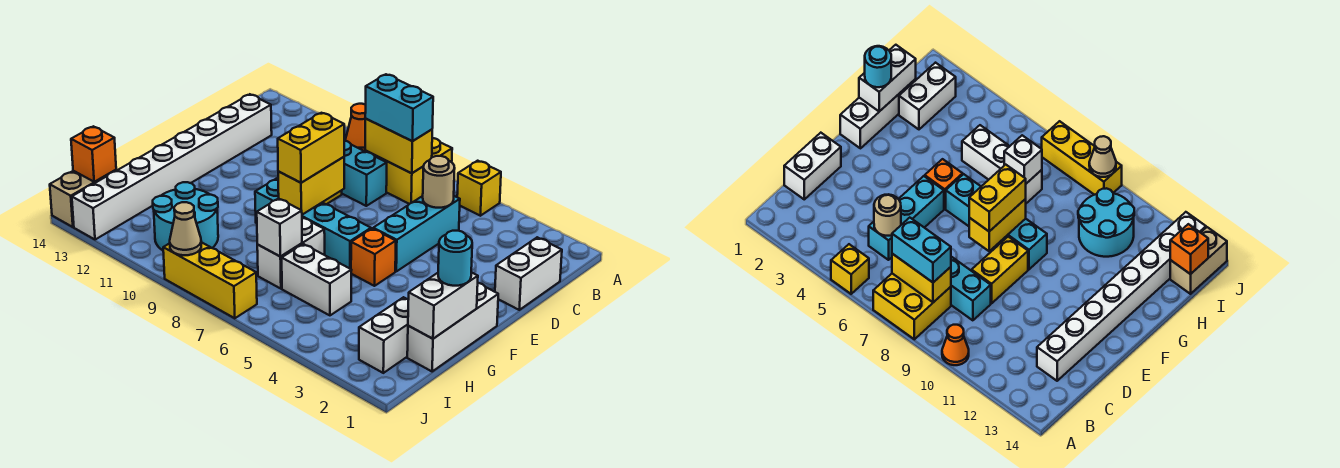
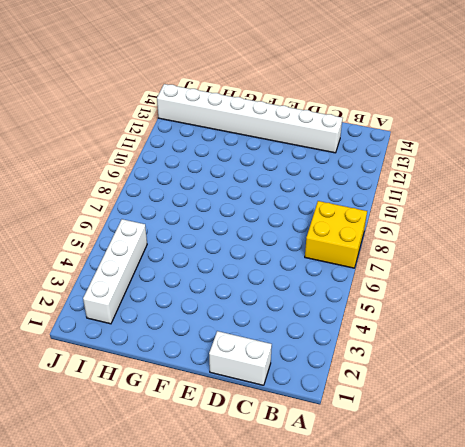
white 1x4 brick [83,219,147,324] -> white 1x2 brick [359,297,408,373]
none -> yellow 1x1 brick [457,161,501,216]
none -> orange 1x1 cone [346,104,366,151]
none -> cyan 1x3 brick [373,196,460,271]

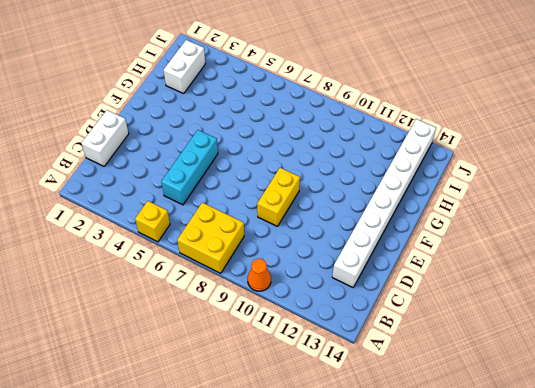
none -> cyan 1x2 brick [342,141,387,206]
none -> white 1x3 brick [407,283,498,371]
none -> orange 1x1 brick [351,228,396,286]

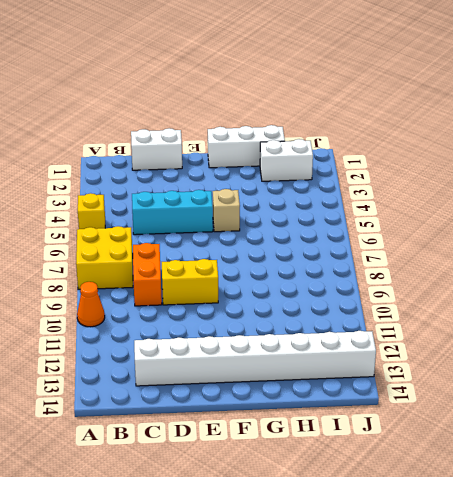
orange 1x2 brick [133,243,162,306] -> cyan 1x2 brick [342,141,387,206]
tan 1x1 brick [213,189,240,232] -> orange 1x1 brick [351,228,396,286]
none -> cyan 1x4 brick [255,179,371,269]
none -> white 1x2 brick [257,217,325,289]
none -> white 1x2 brick [282,244,351,315]

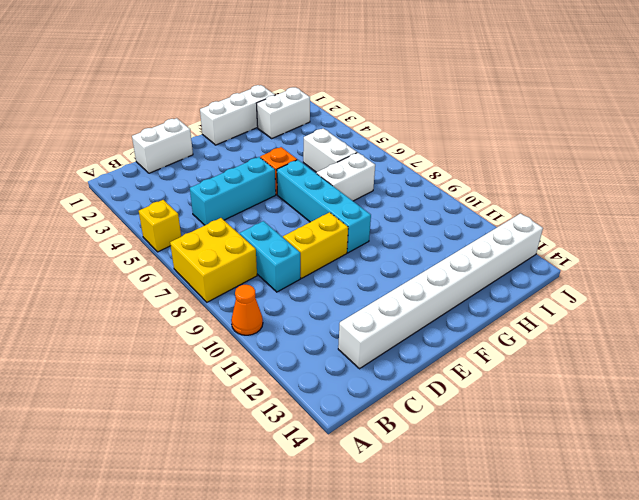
none -> cyan 2x2 round brick [153,182,218,250]
none -> tan 1x2 brick [50,170,116,227]
none -> yellow 1x3 brick [163,242,257,318]

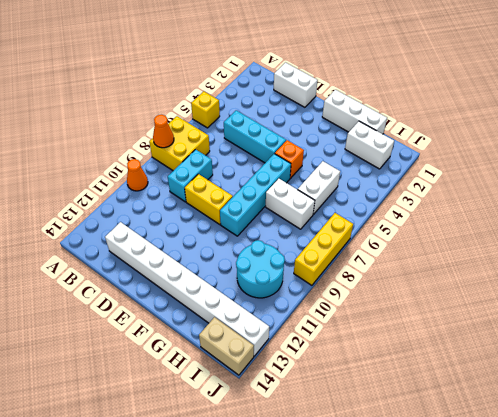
orange 1x1 cone [153,115,174,148] -> none
none -> yellow 1x2 brick [365,119,432,173]
none -> tan 1x1 round brick [423,156,455,208]
none -> yellow 1x2 brick [278,157,344,215]

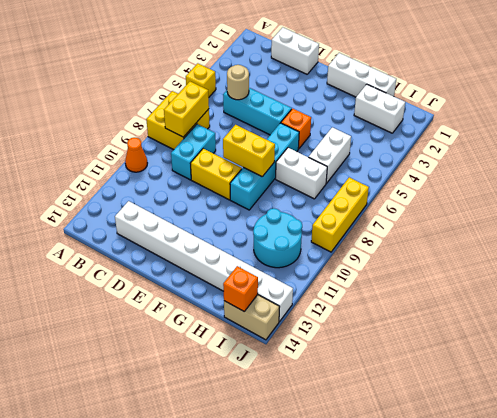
none -> white 1x2 brick [408,272,478,339]
none -> white 1x1 brick [257,198,302,257]
none -> tan 1x1 cone [170,202,201,255]

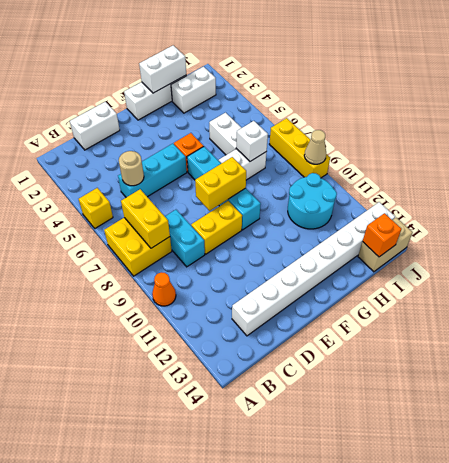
none -> cyan 1x2 brick [365,74,433,141]
none -> yellow 1x2 brick [278,113,344,183]
none -> cyan 1x1 round brick [438,231,472,286]

